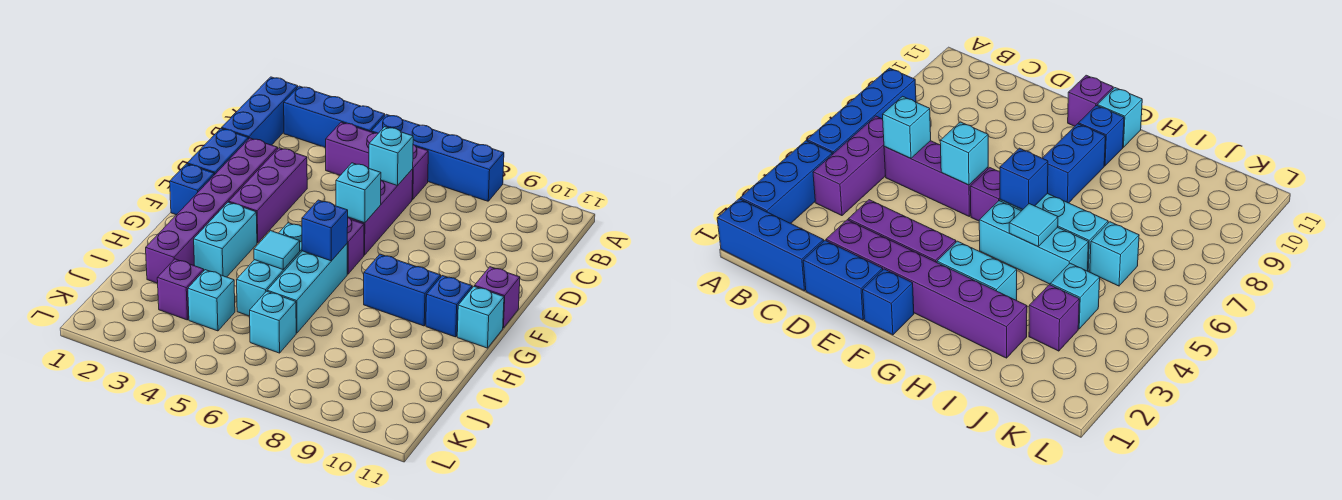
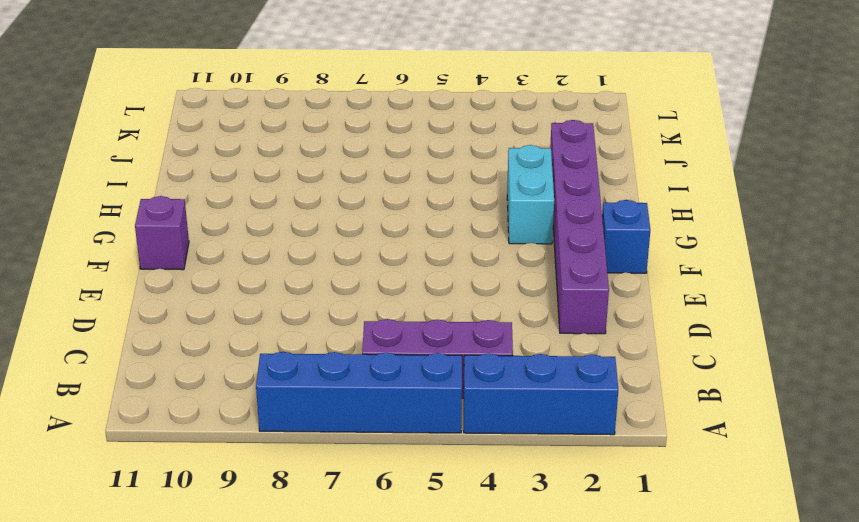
none -> blue 1x3 brick [222,77,298,145]
none -> purple 1x3 brick [348,169,413,255]
none -> blue 1x2 brick [187,128,248,175]

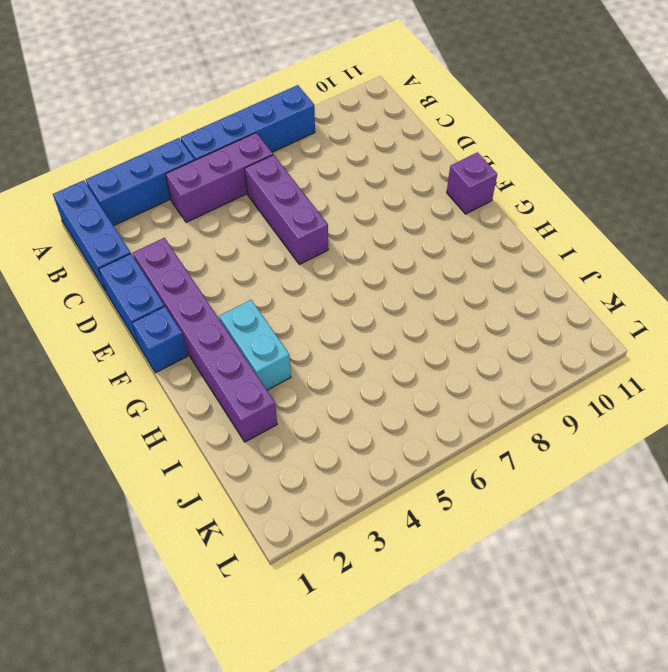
none -> purple 1x3 brick [229,148,307,243]
none -> purple 1x1 brick [347,218,364,274]
none -> cyan 1x3 brick [237,223,302,316]

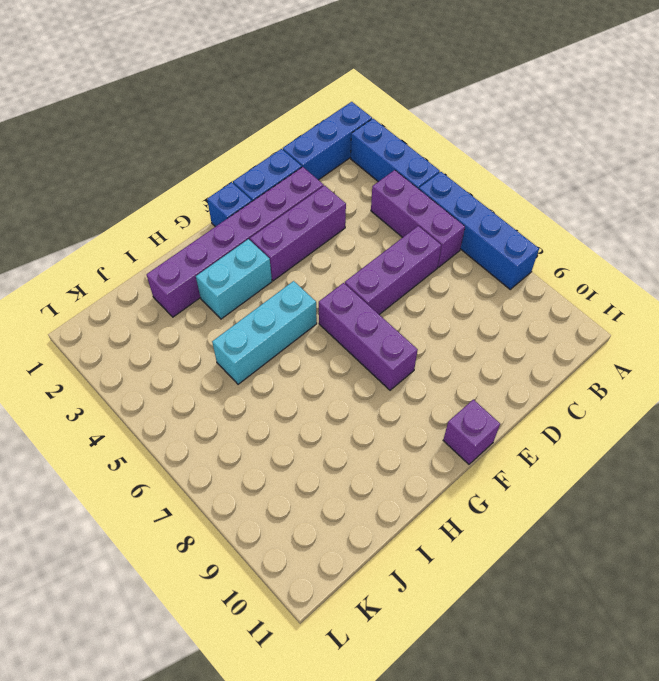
purple 1x3 brick [319,283,418,390] -> purple 1x1 brick [347,218,364,274]
none -> cyan 1x3 brick [267,244,347,333]
none -> blue 1x2 brick [364,254,441,326]
none -> blue 1x1 brick [426,276,472,337]

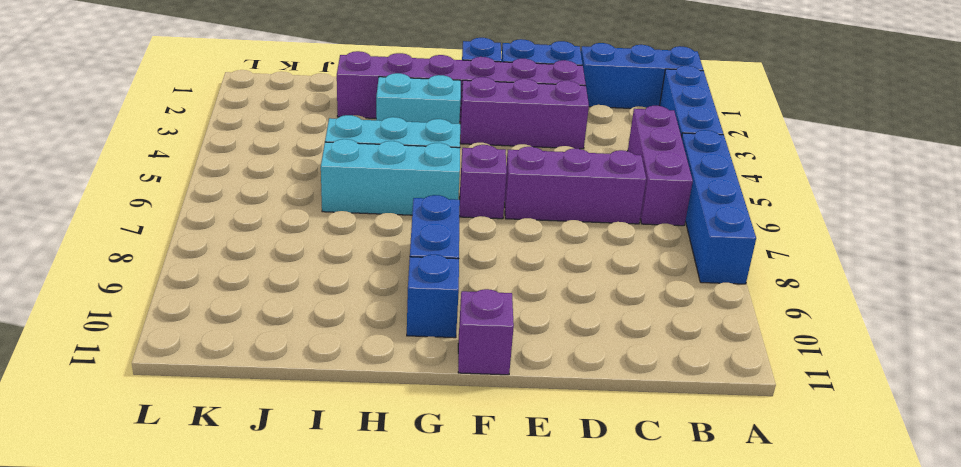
none -> cyan 1x1 brick [457,286,504,348]
none -> purple 1x1 brick [157,259,204,320]
none -> cyan 1x1 brick [188,270,235,331]

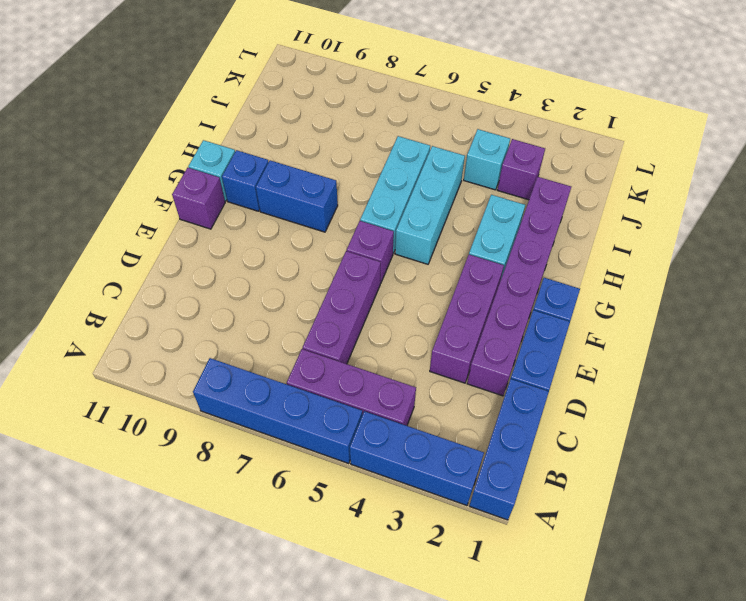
none -> cyan 1x1 brick [250,291,296,353]
none -> cyan 1x1 brick [369,127,413,186]
none -> cyan 1x1 brick [336,163,381,223]

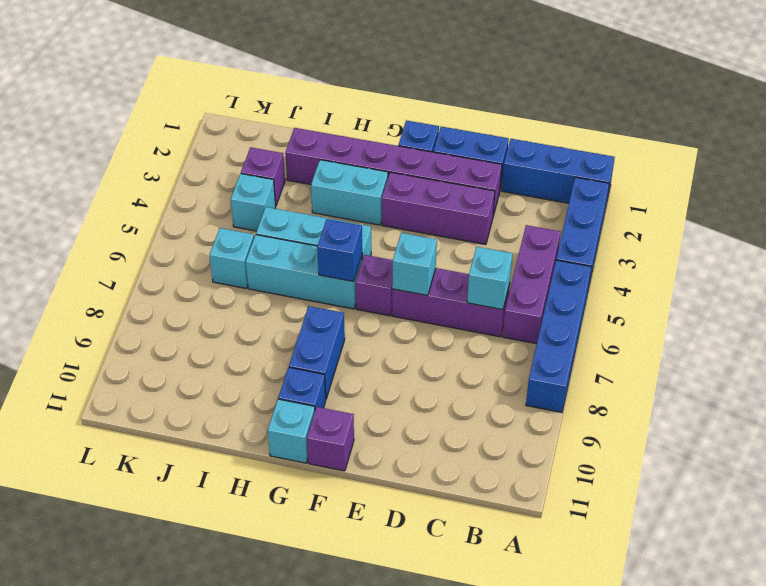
none -> cyan 1x1 tile [254,231,300,270]

